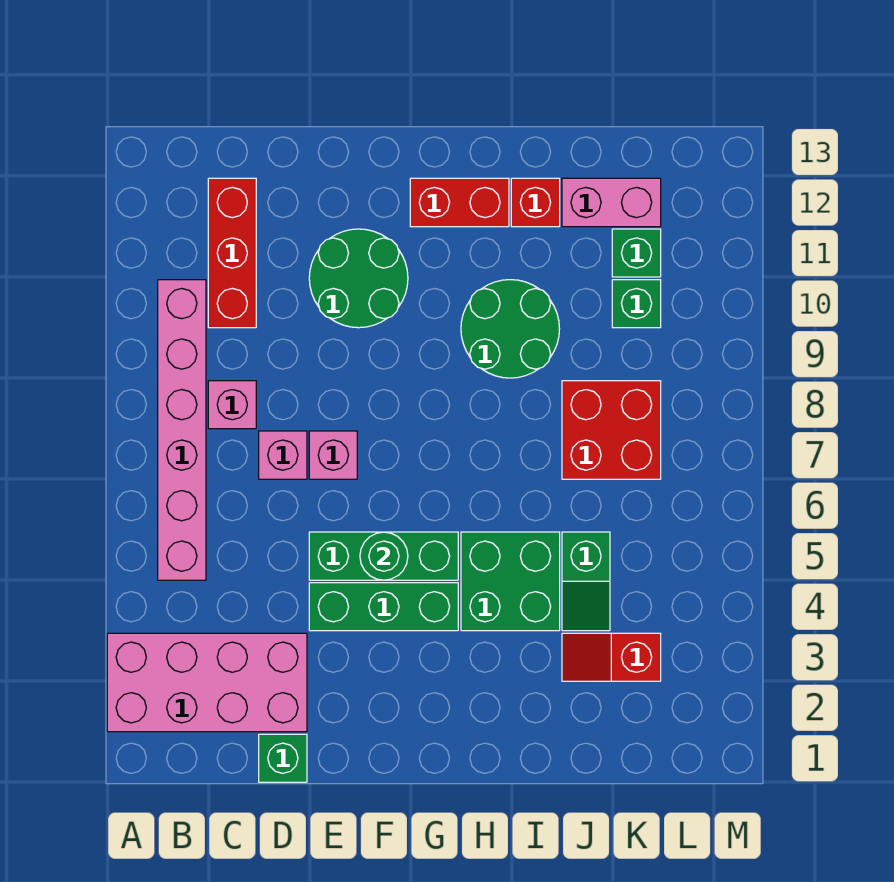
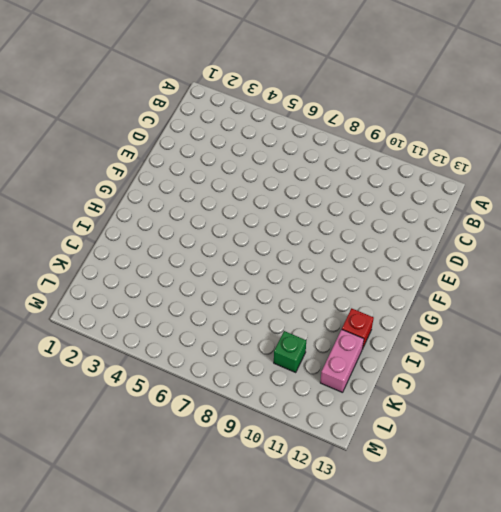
none -> pink 2x4 brick [107,633,307,732]
none -> pink 1x6 brick [158,280,206,580]
none -> pink 1x1 brick [208,381,256,429]

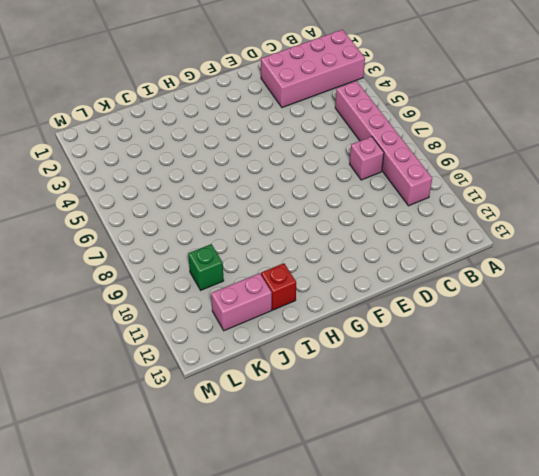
none -> red 1x3 brick [208,178,256,328]
none -> green 1x1 brick [259,734,307,782]
none -> pink 1x1 brick [259,431,307,479]

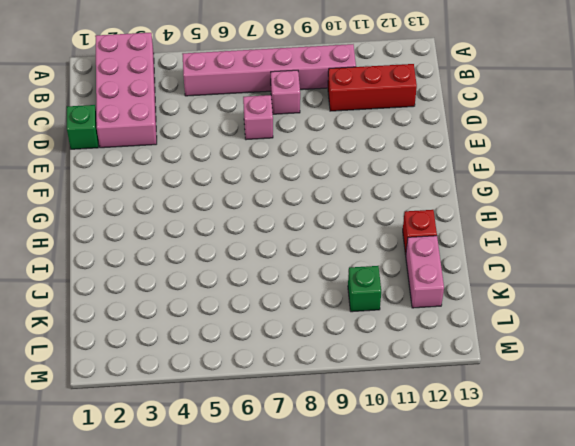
none -> green 1x3 brick [309,583,458,631]
none -> green 1x3 brick [309,532,458,580]
none -> pink 1x1 brick [309,431,357,479]

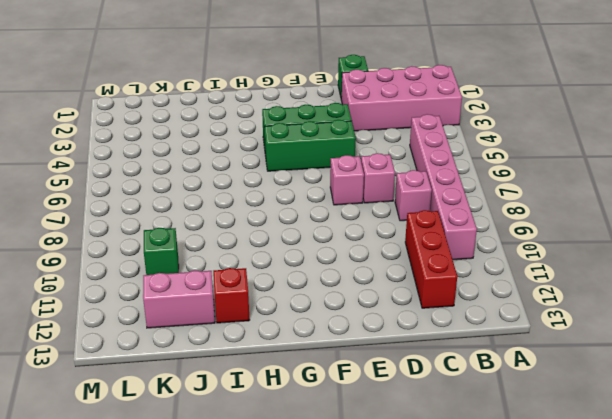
none -> green 2x2 round brick [309,229,408,328]
none -> red 1x2 brick [410,178,509,227]
none -> green 2x2 brick [461,532,560,631]

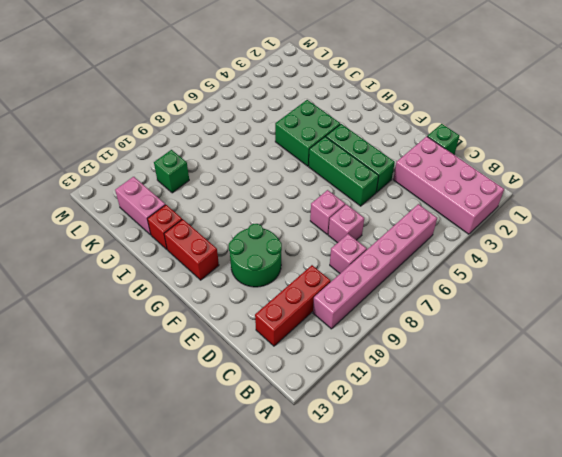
none -> green 2x2 round brick [461,280,560,378]
none -> red 1x2 slope [562,633,661,681]
none -> green 1x2 slope [562,532,610,631]

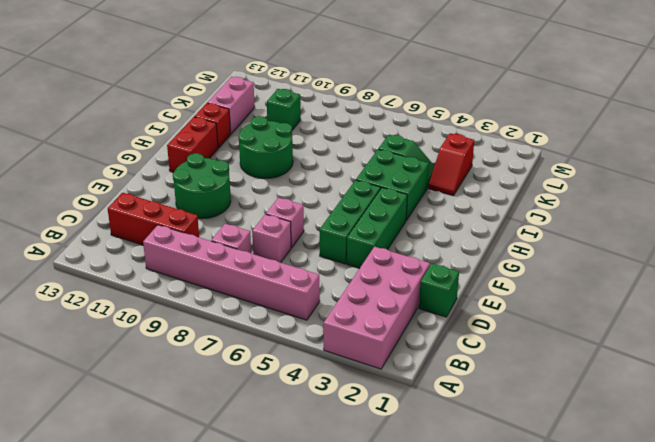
none -> red 2x2 brick [562,381,661,479]
none -> green 1x1 brick [612,229,661,277]
none -> green 1x1 round brick [360,532,408,580]

